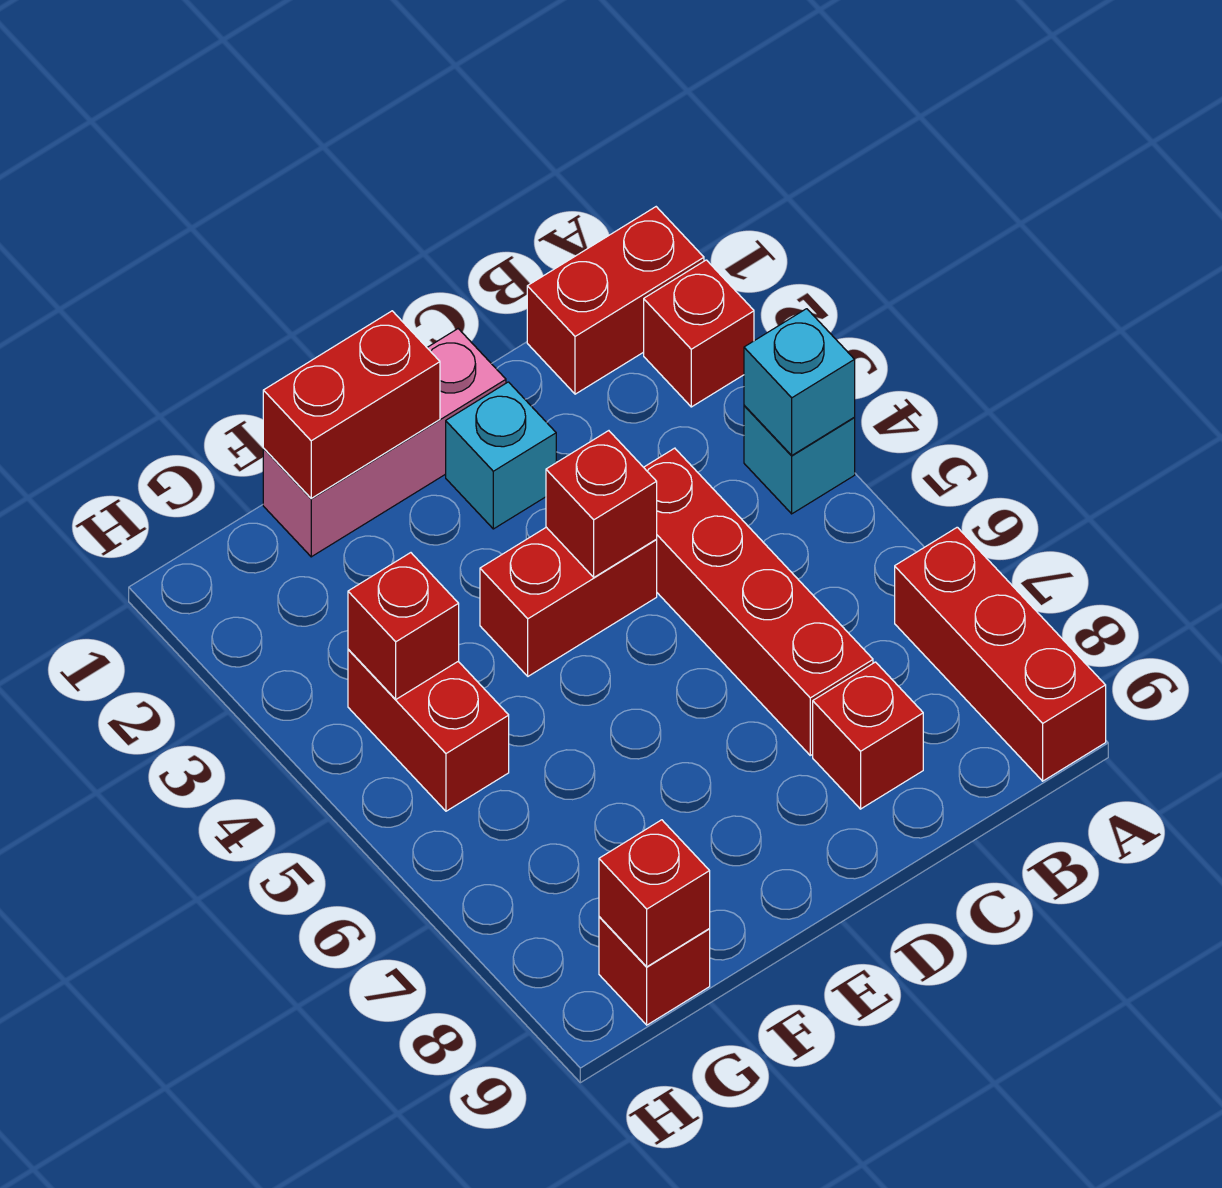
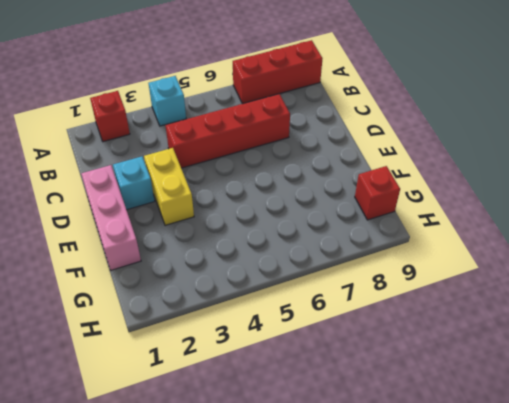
yellow 1x2 brick [144,148,194,225] -> none
none -> red 1x2 brick [527,207,704,394]
none -> red 1x1 brick [813,662,923,809]
none -> red 1x2 brick [480,527,657,676]

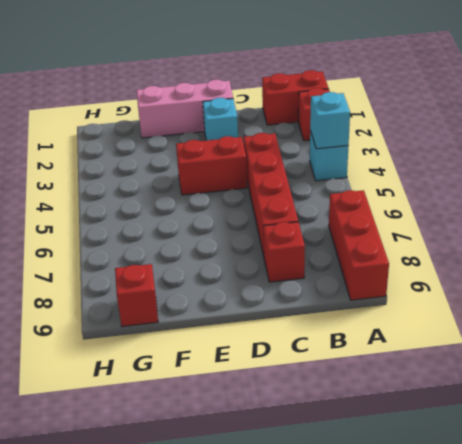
none -> red 1x2 brick [348,649,509,811]
none -> red 1x1 brick [546,431,657,577]
none -> red 1x2 brick [263,311,440,498]

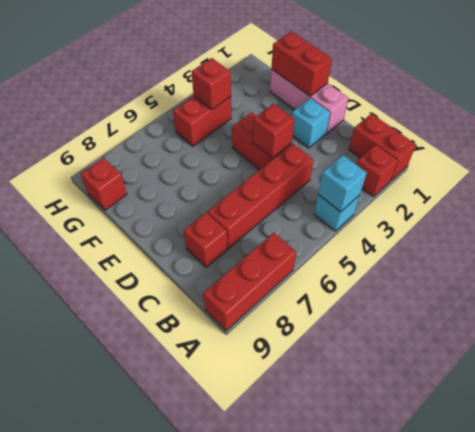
none -> red 1x1 brick [599,820,710,967]

